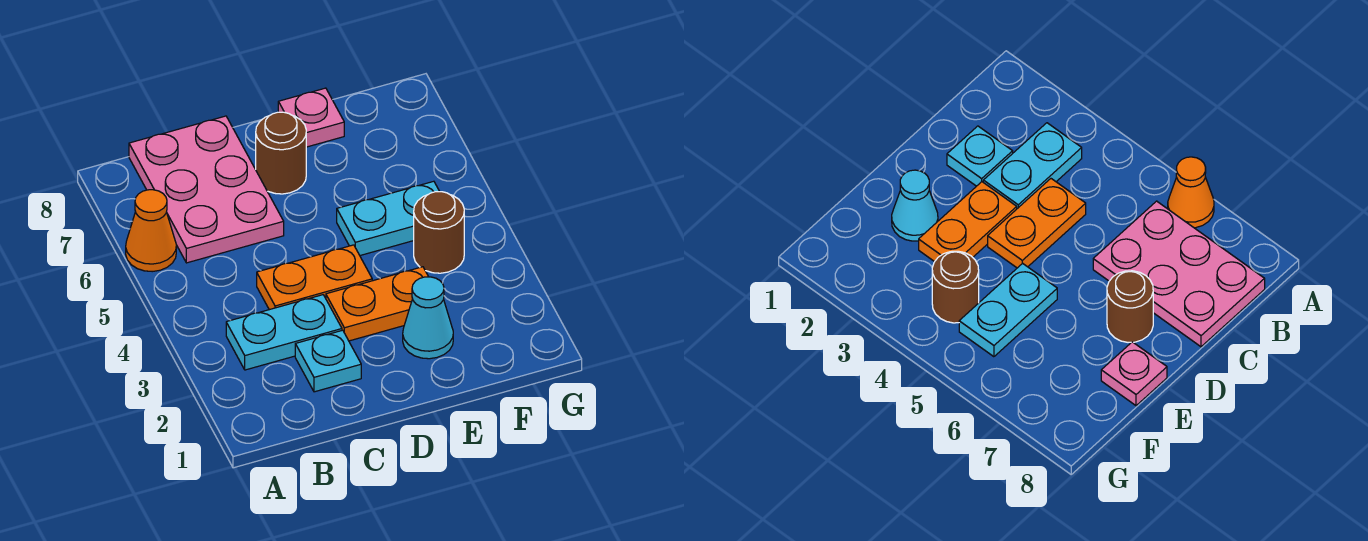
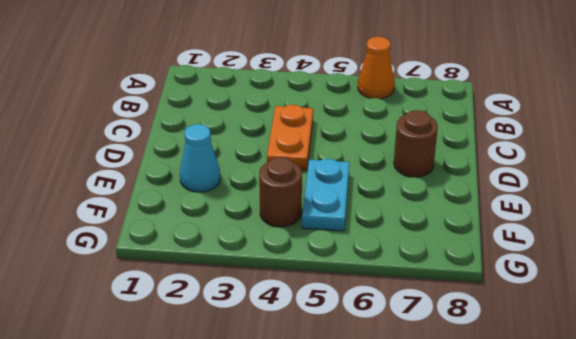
none -> cyan 1x2 plate [226,295,342,370]
none -> pink 2x3 plate [129,116,284,263]

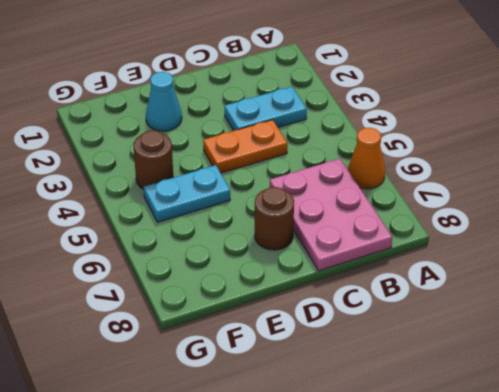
none -> cyan 1x1 plate [295,330,361,392]
none -> orange 1x2 plate [326,267,428,341]

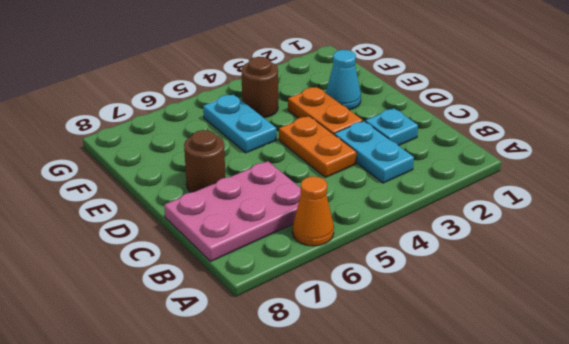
none -> pink 1x1 plate [278,88,344,147]

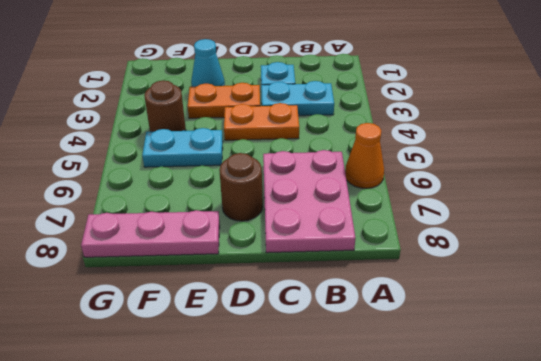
pink 1x3 plate [81,210,220,257] -> pink 1x1 plate [278,88,344,147]

